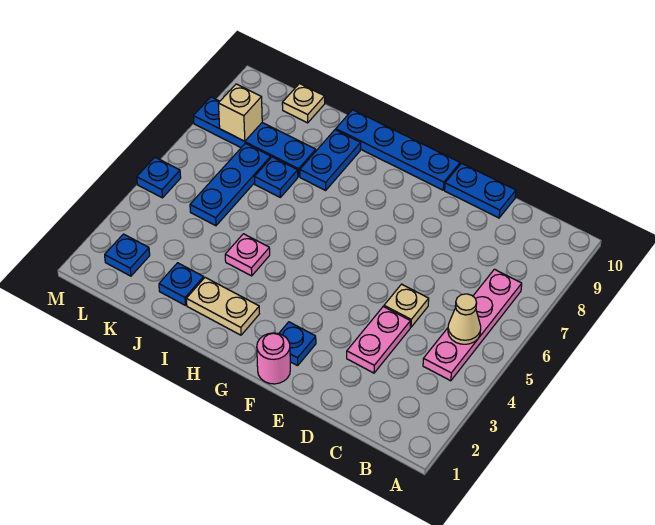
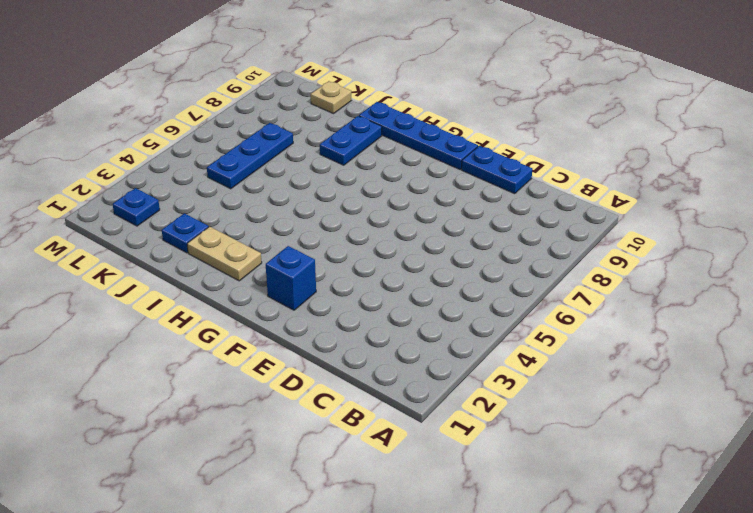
blue 1x1 brick [266,246,316,310] -> blue 1x1 plate [279,322,316,366]
none -> pink 1x4 plate [423,269,522,381]
none -> pink 1x2 plate [347,307,410,373]
none -> tan 1x1 plate [384,284,429,327]

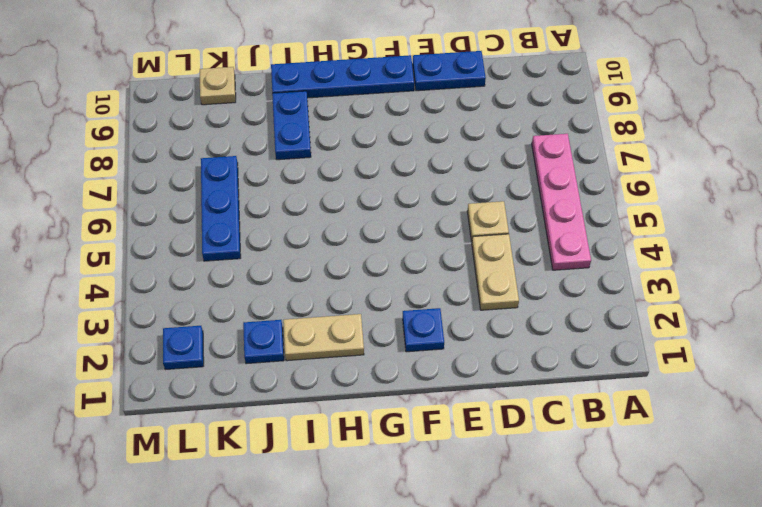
tan 1x2 plate [472,234,519,310] -> pink 1x2 plate [347,307,410,373]
none -> pink 1x1 round brick [257,333,290,384]
none -> pink 1x1 plate [225,234,270,276]
none -> blue 1x1 plate [255,157,298,197]

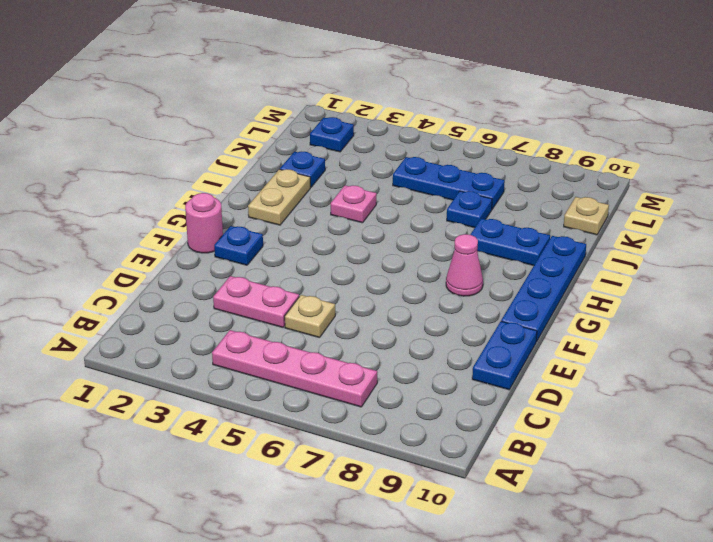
pink 1x1 cone [446,234,483,296] -> none
none -> blue 1x4 plate [193,97,316,177]
none -> blue 1x1 plate [137,157,181,198]
none -> tan 1x1 cone [448,294,481,344]

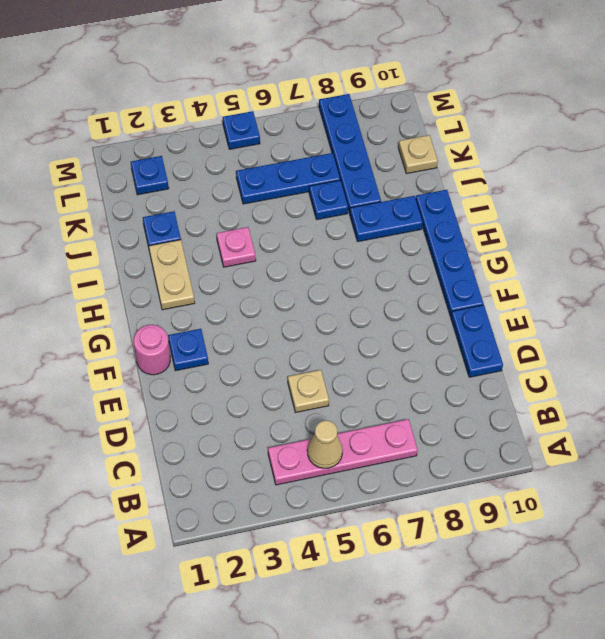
none -> pink 1x2 plate [347,307,410,373]
none -> tan 1x1 brick [218,84,262,141]

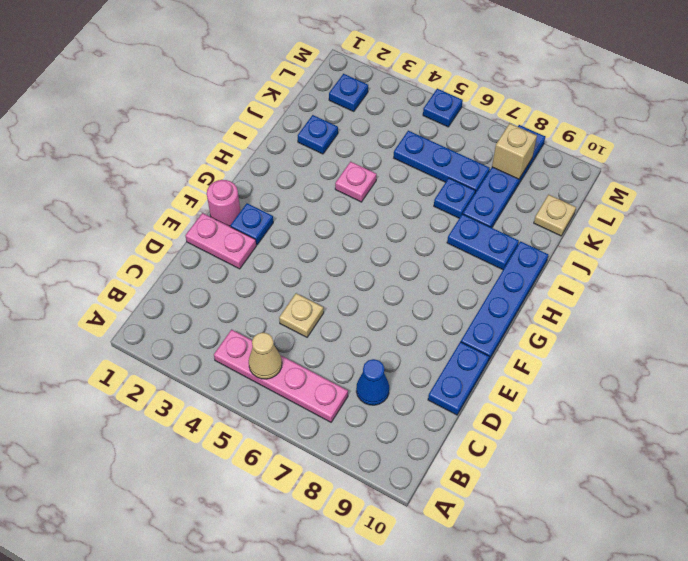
blue 1x1 cone [356,359,389,405] -> none
pink 1x2 plate [185,213,256,269] -> pink 1x2 plate moved to [347,307,410,373]
none -> tan 1x2 plate [186,278,259,335]

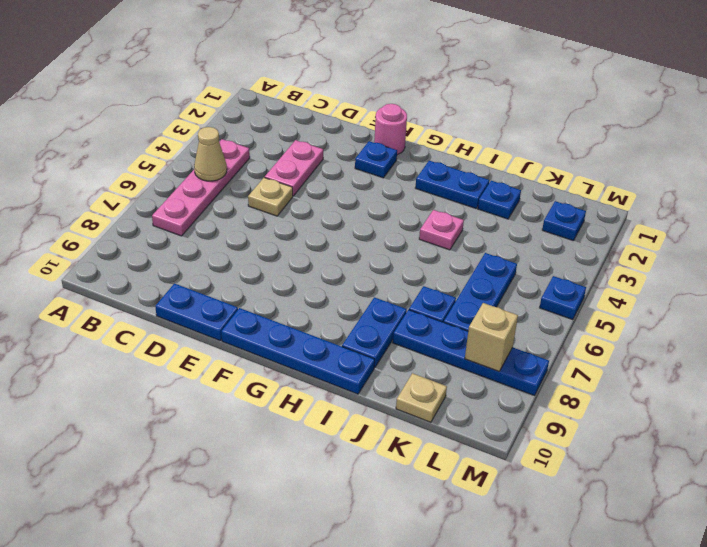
blue 1x2 plate [415,161,489,208] -> tan 1x2 plate [186,278,259,335]

